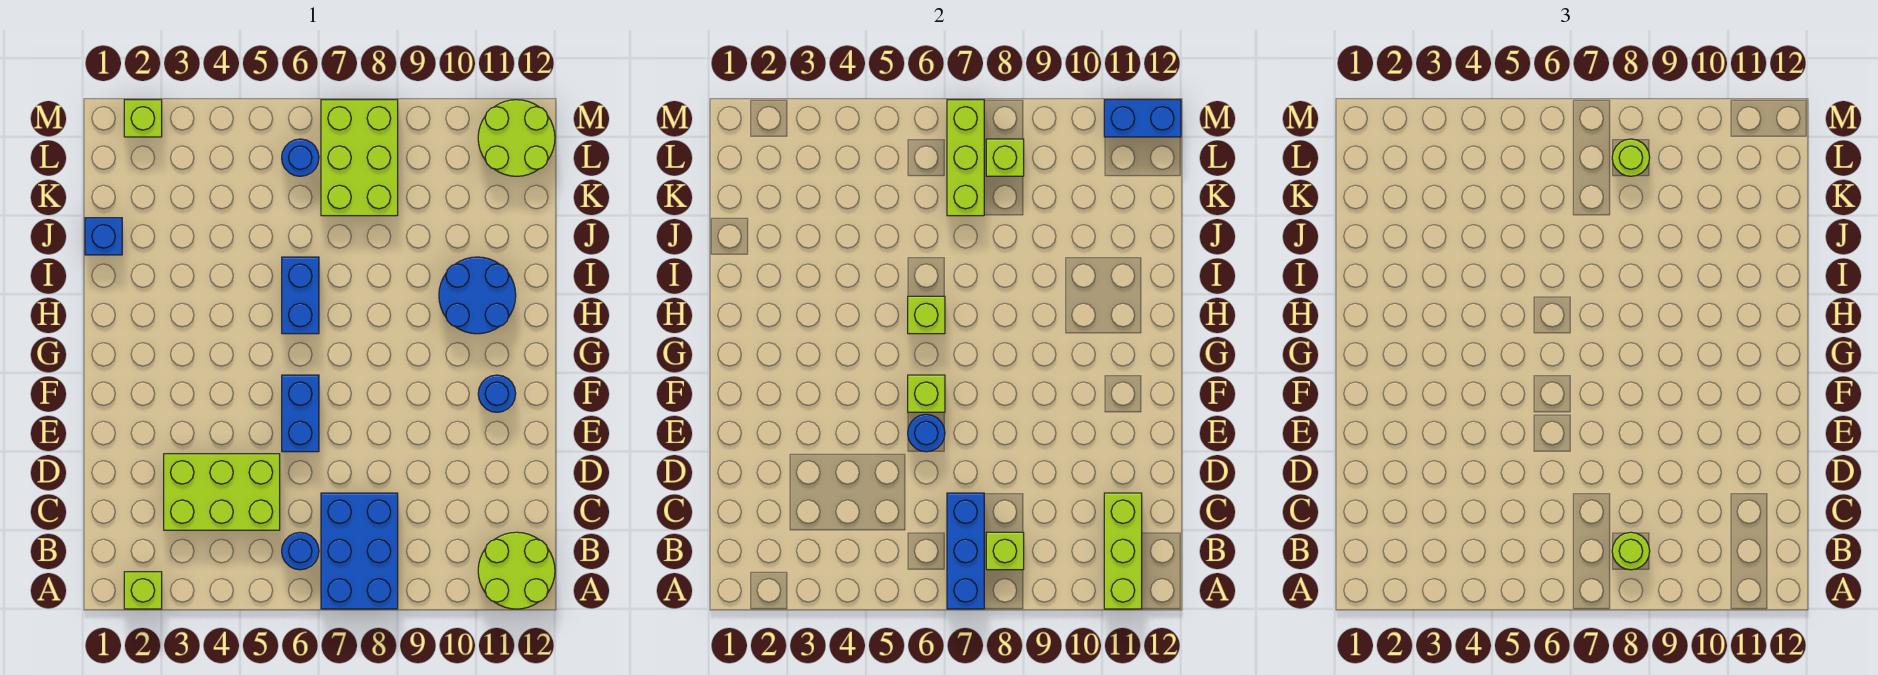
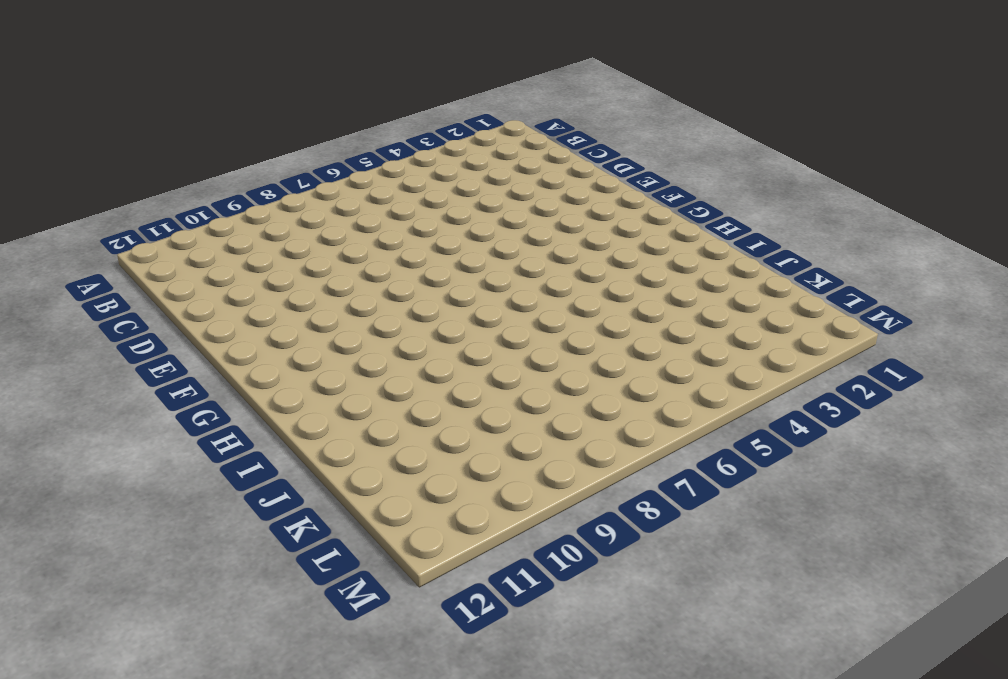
none -> lime 1x1 brick [124,572,162,609]
none -> blue 2x3 brick [321,493,398,609]
none -> lime 2x2 round brick [478,532,555,609]

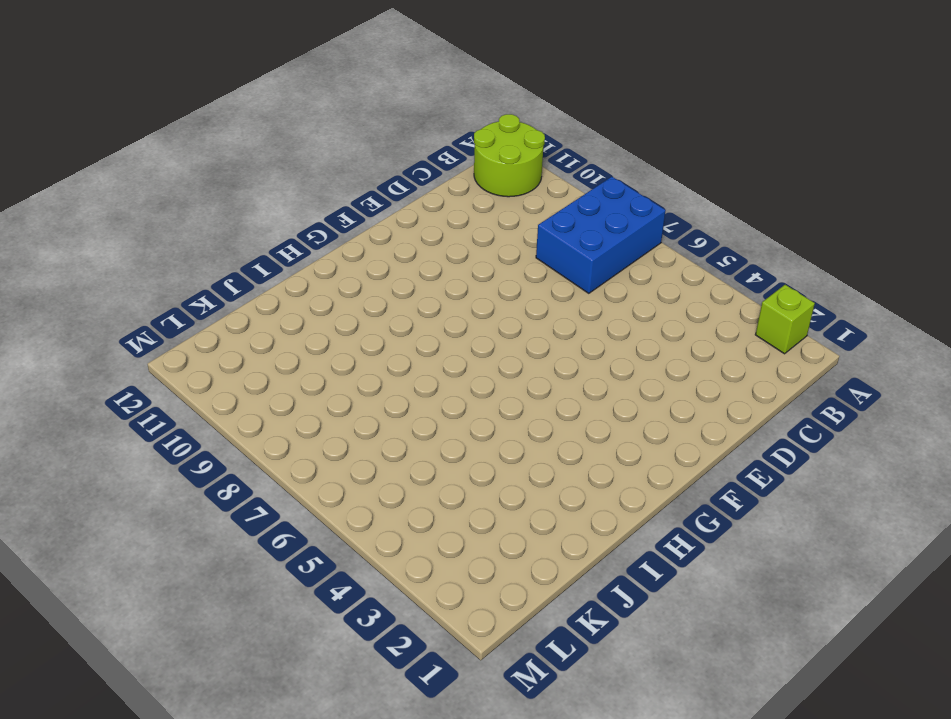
none -> blue 1x1 round brick [282,532,319,570]
none -> lime 2x3 brick [164,454,280,530]
none -> blue 1x2 brick [282,375,319,452]

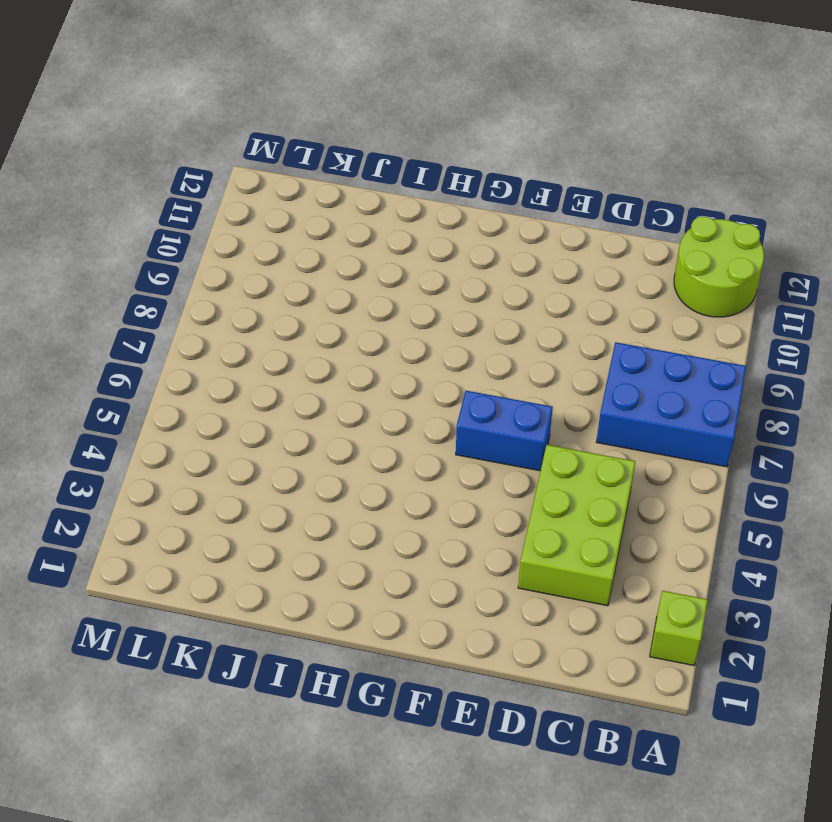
none -> blue 1x1 round brick [282,532,319,570]
none -> blue 1x1 round brick [478,375,516,412]
none -> blue 1x2 brick [282,257,319,334]

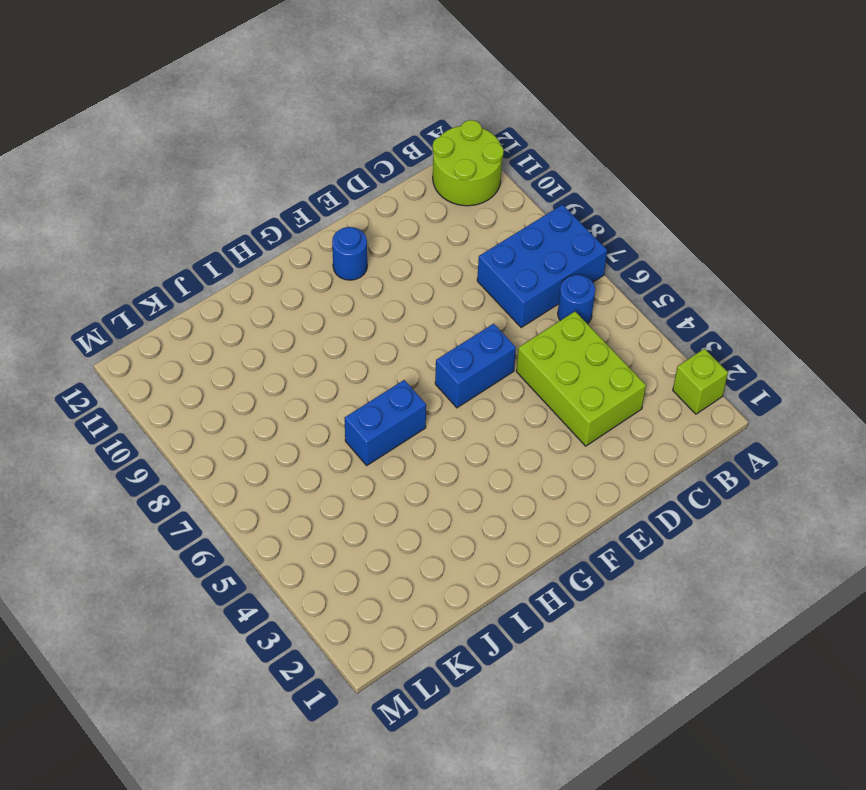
none -> blue 2x2 round brick [439,257,516,334]
none -> blue 1x1 brick [85,218,122,255]
none -> lime 2x3 brick [321,100,398,216]

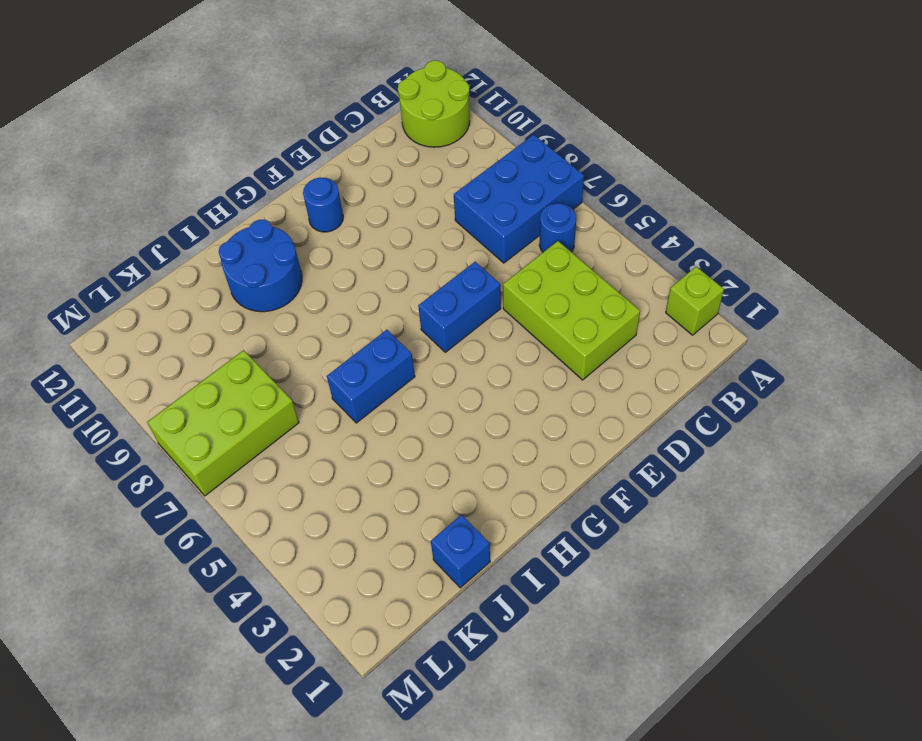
none -> blue 1x1 round brick [282,139,319,176]
none -> lime 2x2 round brick [478,100,555,176]
none -> lime 1x1 brick [124,100,162,137]

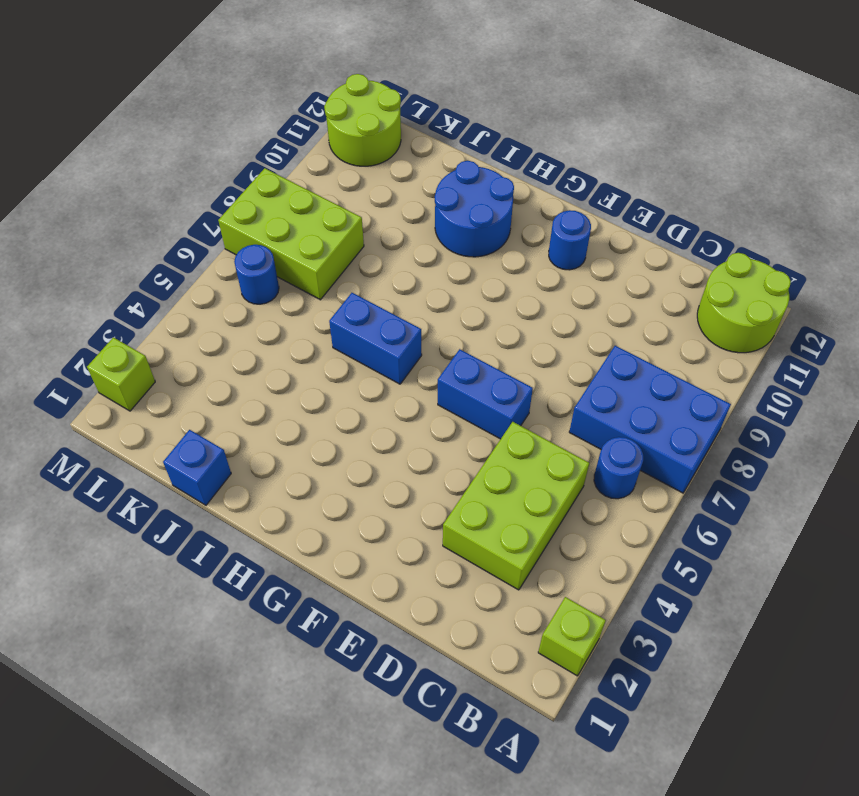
none -> blue 1x3 brick [947,493,984,609]
none -> lime 1x3 brick [1104,493,1142,609]
none -> lime 1x1 brick [986,532,1024,570]

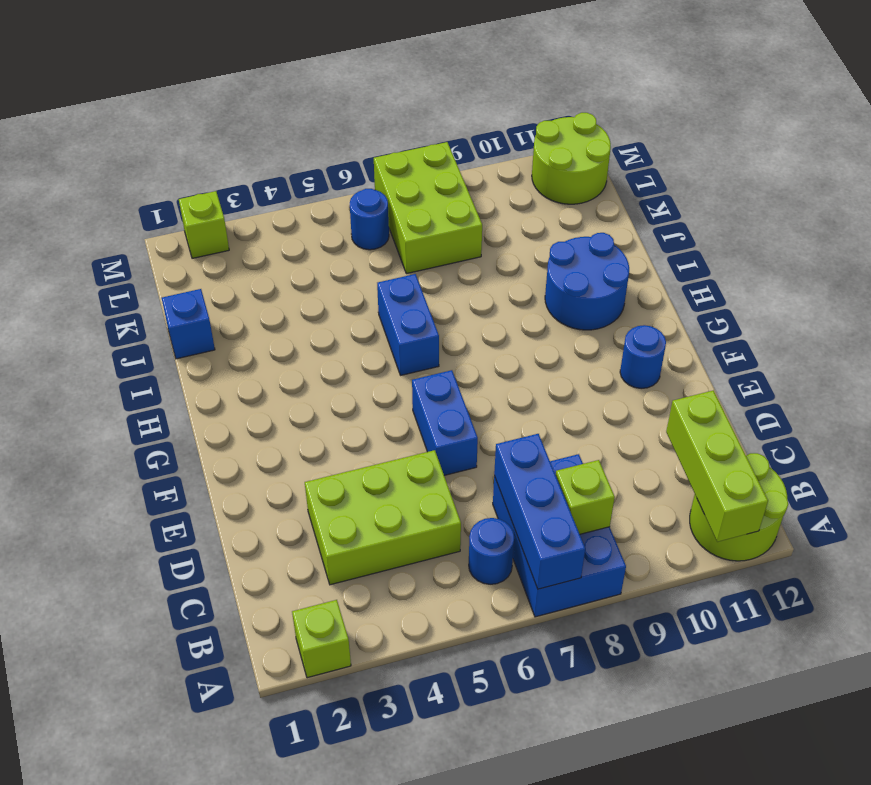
none -> blue 1x1 round brick [908,414,945,452]
none -> lime 1x1 brick [908,375,945,412]
none -> lime 1x1 brick [908,296,945,334]

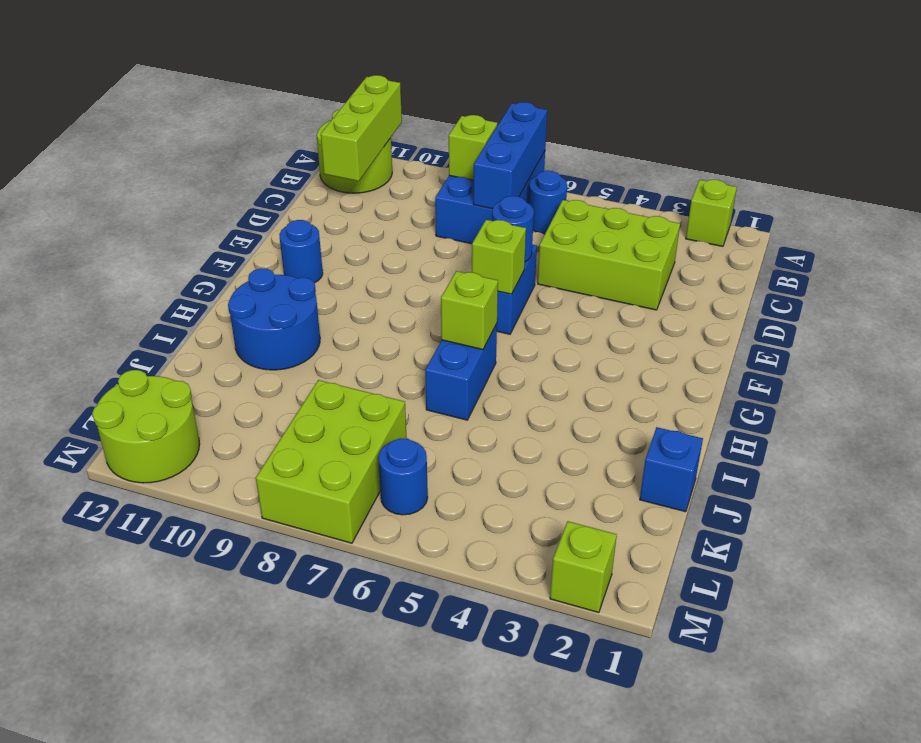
none -> lime 1x3 brick [947,100,984,216]
none -> lime 1x1 brick [986,139,1024,176]
none -> blue 1x2 brick [1104,100,1181,137]

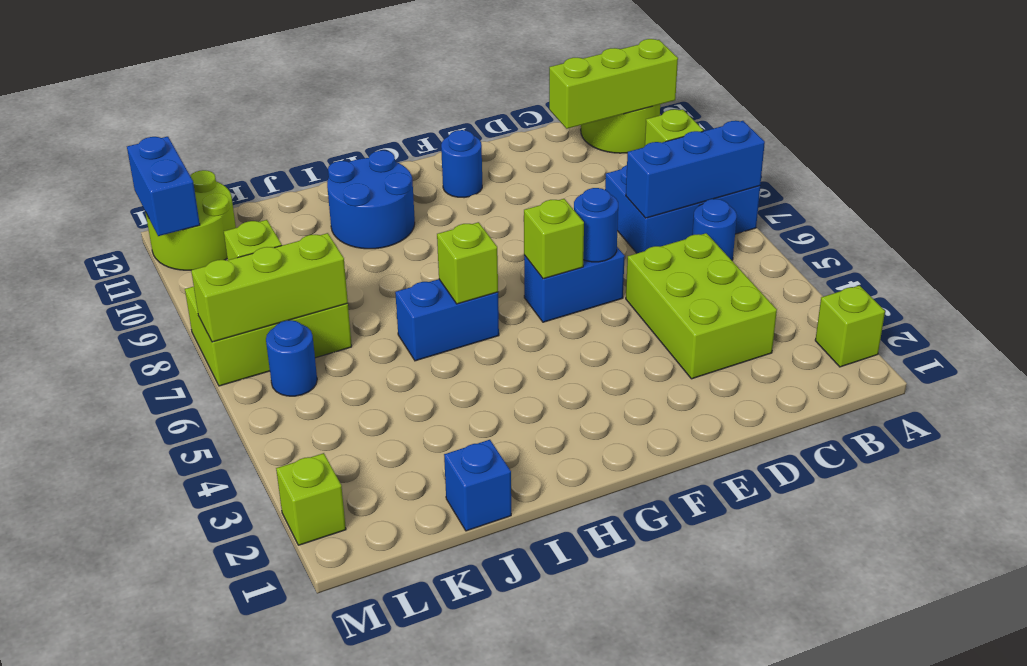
none -> lime 1x1 round brick [1612,532,1650,570]
none -> lime 1x1 round brick [1612,139,1650,176]

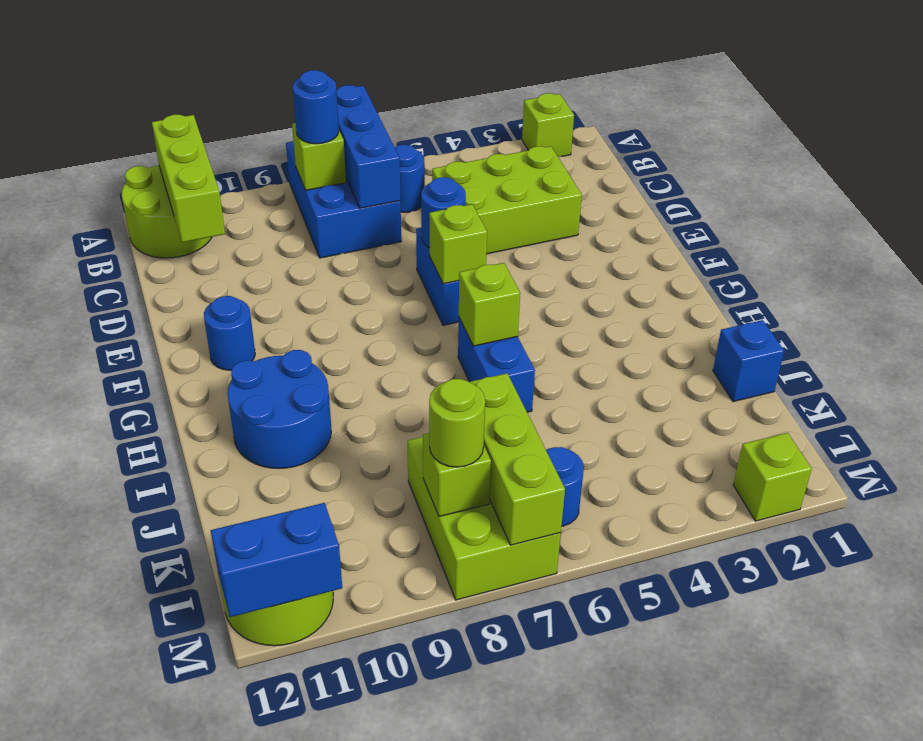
blue 1x1 round brick [293,70,339,144] -> lime 1x1 round brick [1612,532,1650,570]

